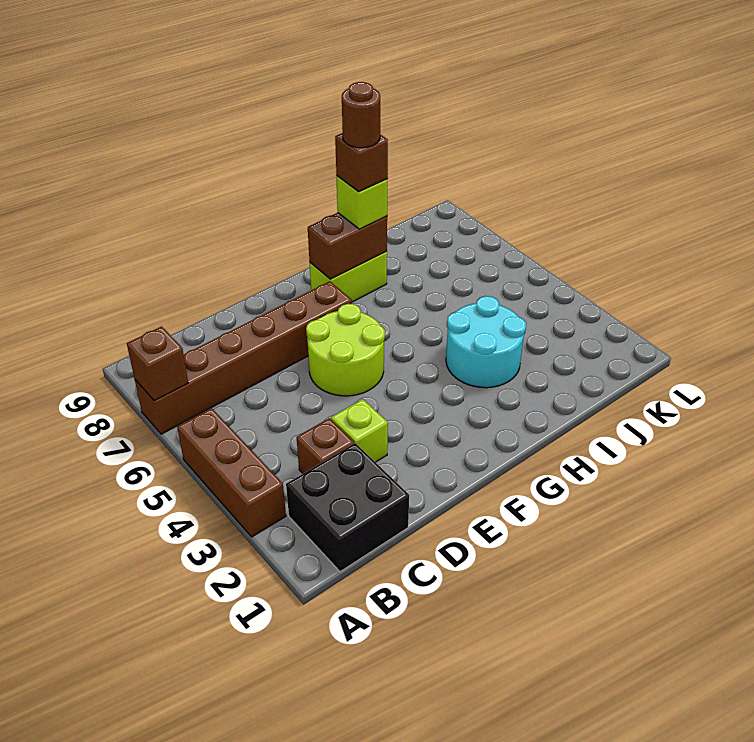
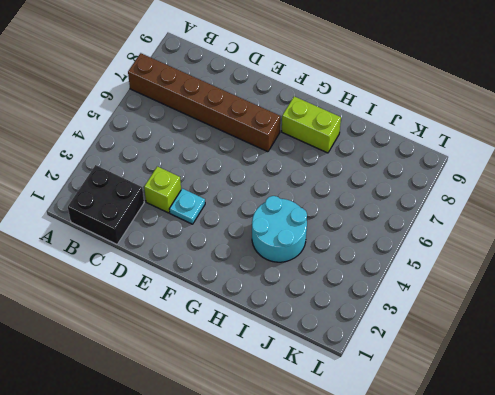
cyan 1x1 plate [169,189,205,224] -> none
none -> brown 1x3 brick [177,408,286,537]
none -> brown 1x1 brick [297,418,354,473]
none -> lime 2x2 round brick [306,304,385,396]

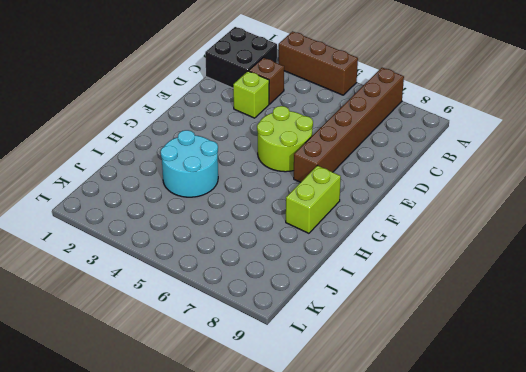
none -> brown 1x1 brick [127,327,188,401]
none -> brown 1x2 brick [308,213,387,279]
none -> lime 1x1 brick [336,176,388,229]

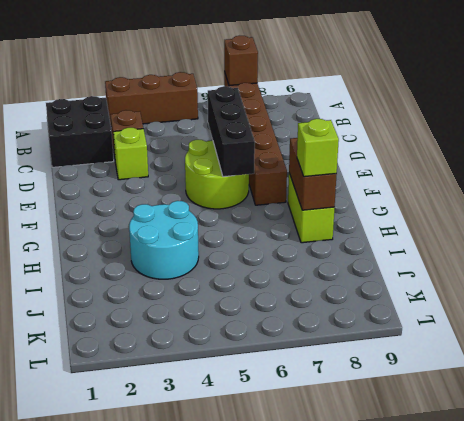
black 1x3 brick [208,86,255,177] -> none
none -> brown 1x1 brick [335,133,388,192]
none -> brown 1x1 round brick [342,82,380,148]

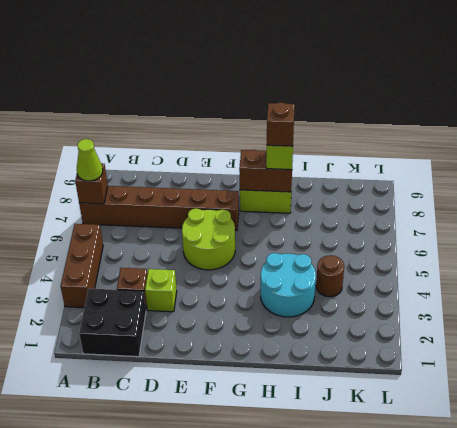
lime 1x1 cone [77,139,103,181] -> none
brown 1x1 round brick [316,255,344,297] -> brown 1x1 round brick moved to [342,82,380,148]

